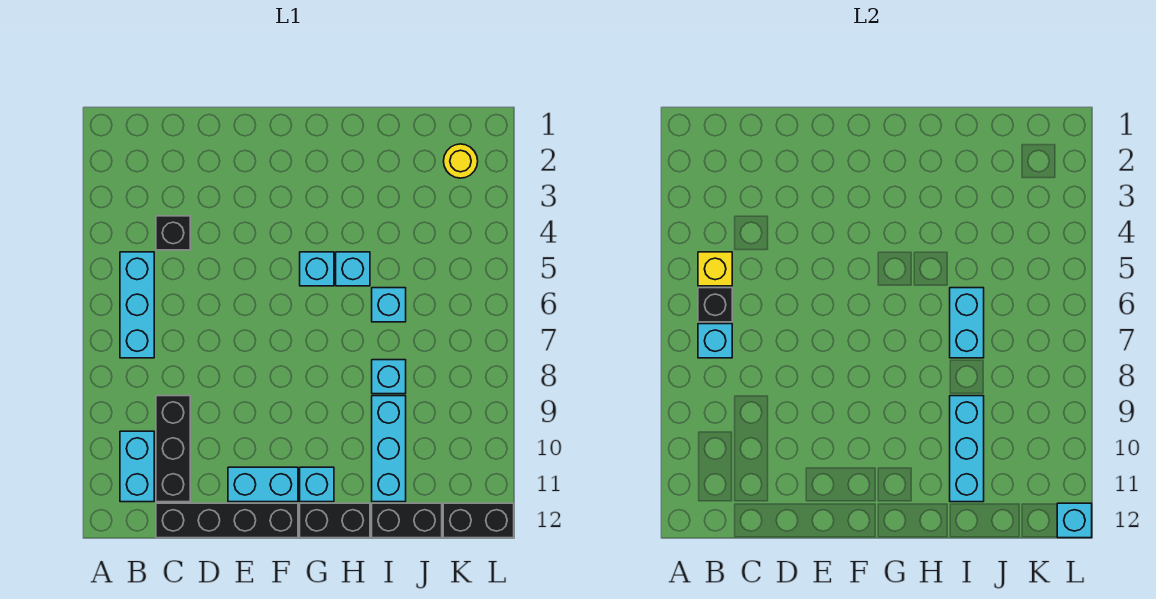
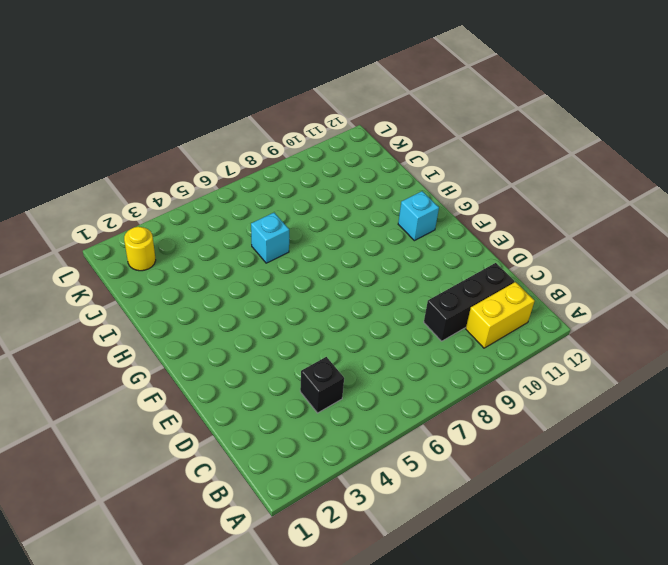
yellow 1x2 brick [466,282,535,348] -> cyan 1x2 brick [120,431,154,502]
none -> cyan 1x3 brick [120,252,154,358]
none -> black 1x4 brick [156,503,298,538]
none -> cyan 1x2 brick [228,467,298,502]

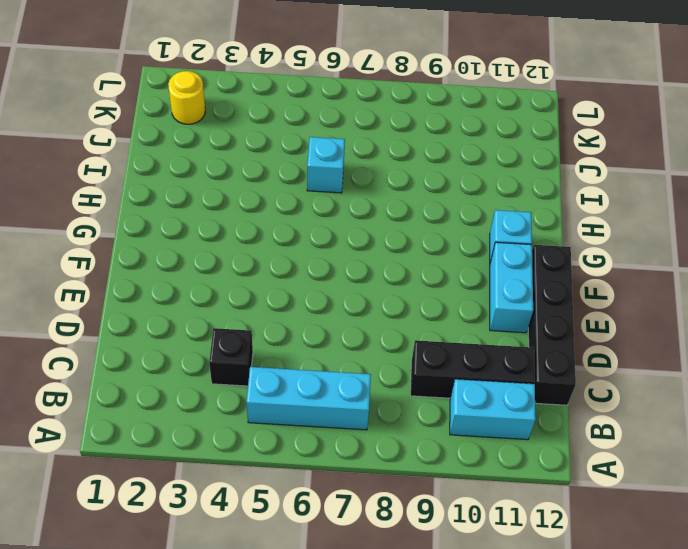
none -> cyan 1x1 brick [300,252,334,286]
none -> black 1x2 brick [300,503,370,538]
none -> cyan 1x1 brick [336,252,370,286]

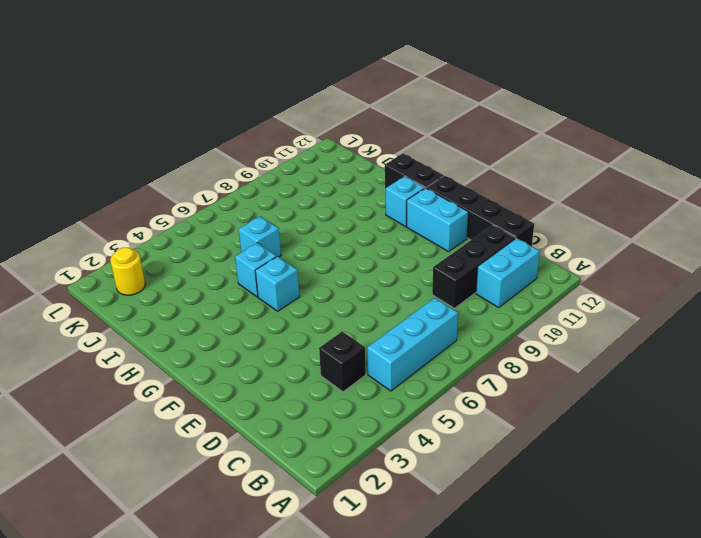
none -> cyan 1x1 brick [372,360,406,394]
none -> cyan 1x3 brick [372,396,406,502]
none -> black 1x2 brick [372,503,442,538]

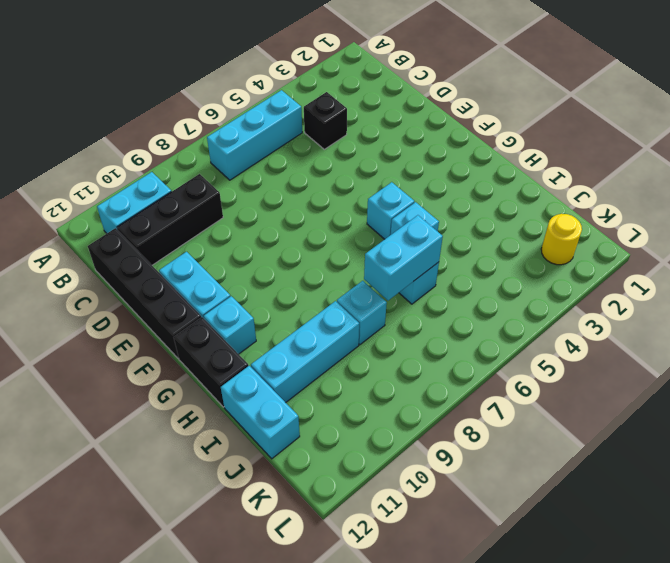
cyan 1x2 brick [221,366,300,459] -> black 1x2 brick [372,503,442,538]
none -> black 1x2 brick [443,503,514,538]
none -> yellow 1x1 brick [698,252,732,286]
none -> black 1x1 brick [698,288,732,322]

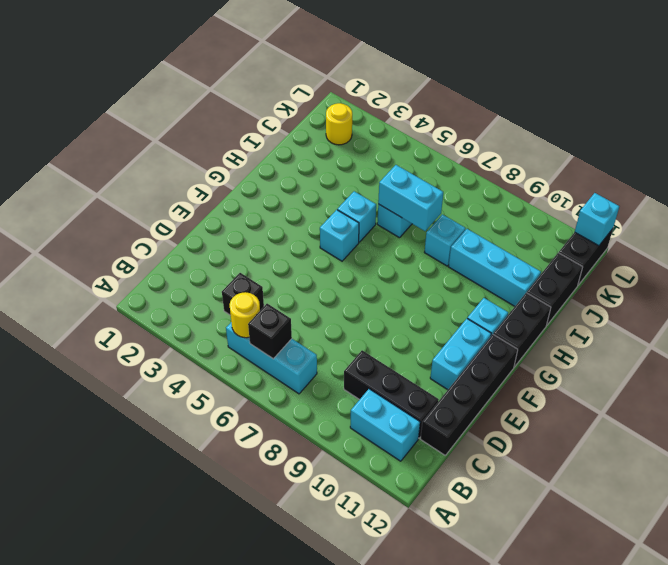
yellow 1x1 round brick [230,292,260,338] -> yellow 1x1 brick [698,252,732,286]
none -> cyan 1x1 brick [698,324,732,358]
none -> cyan 1x3 brick [950,396,984,502]

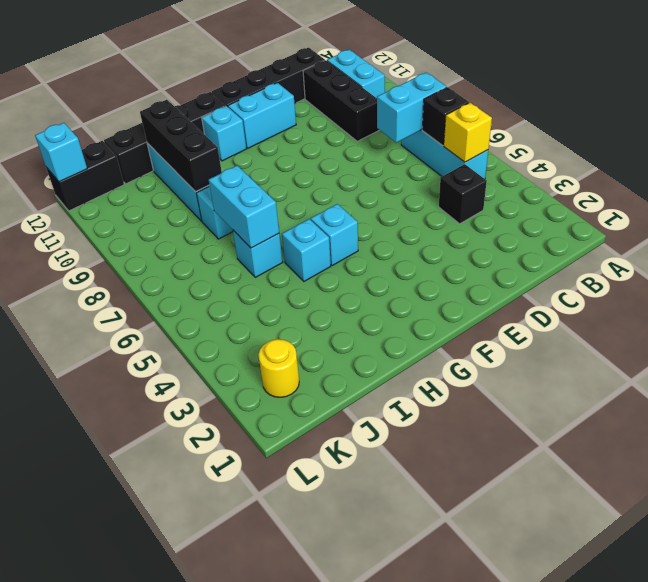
cyan 1x2 brick [377,72,447,143] -> cyan 1x1 brick [698,324,732,358]
black 1x3 brick [140,100,222,192] -> cyan 1x3 brick [950,396,984,502]

